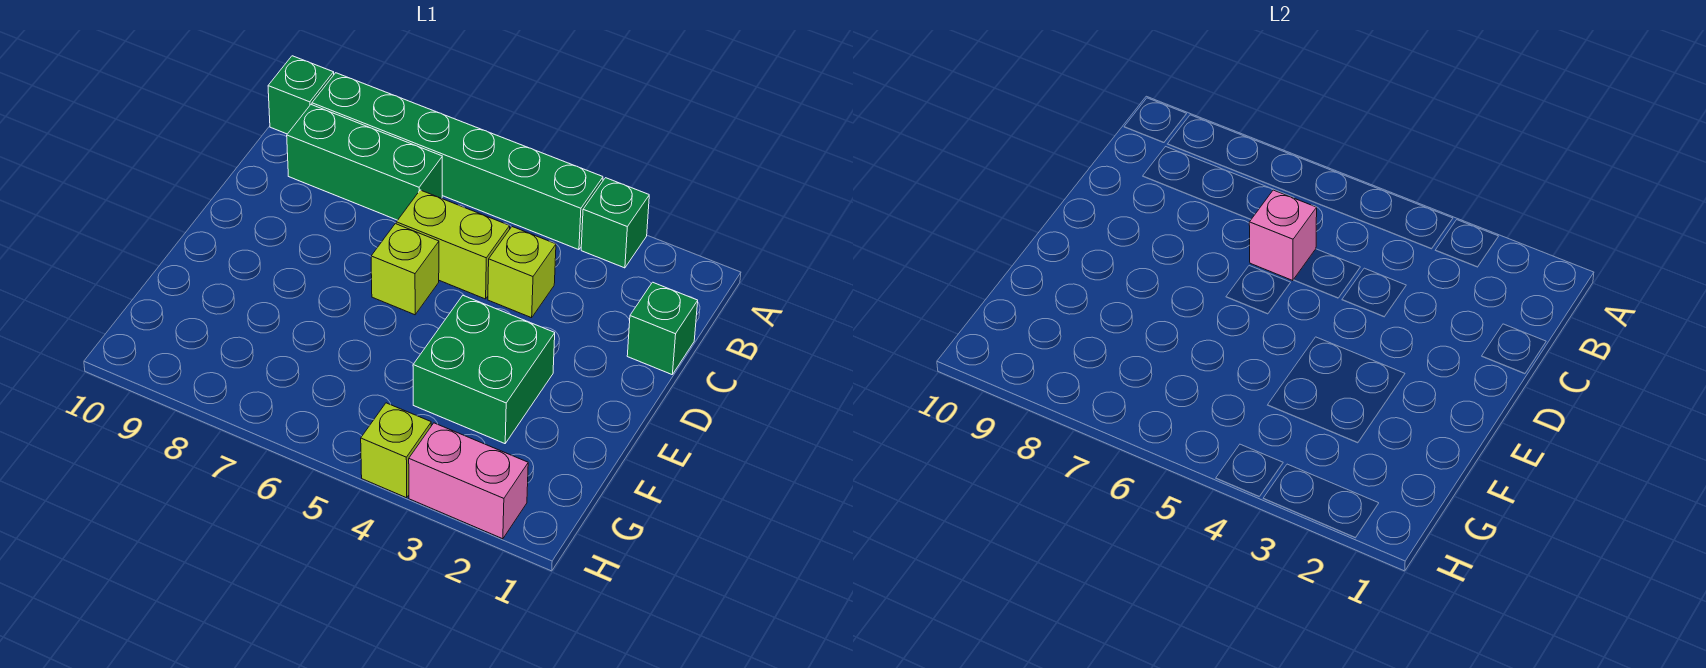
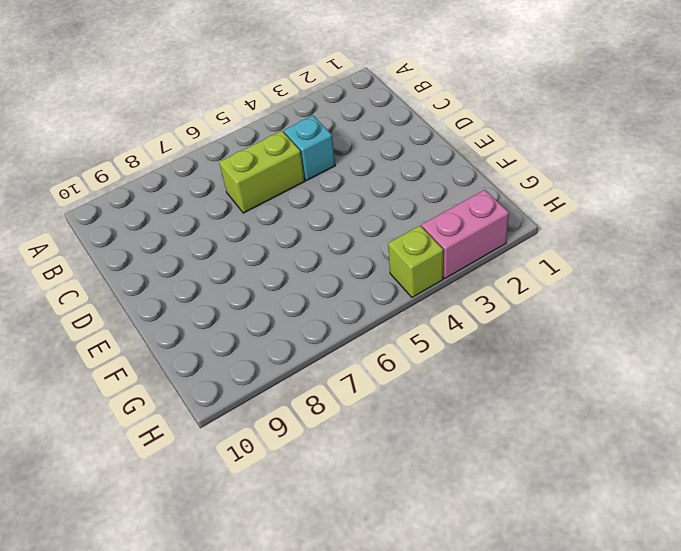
cyan 1x1 brick [284,116,335,181] -> lime 1x1 brick [488,227,556,318]
none -> green 1x1 brick [581,178,649,268]
none -> green 1x6 brick [312,73,603,250]
none -> green 1x1 brick [268,56,334,134]

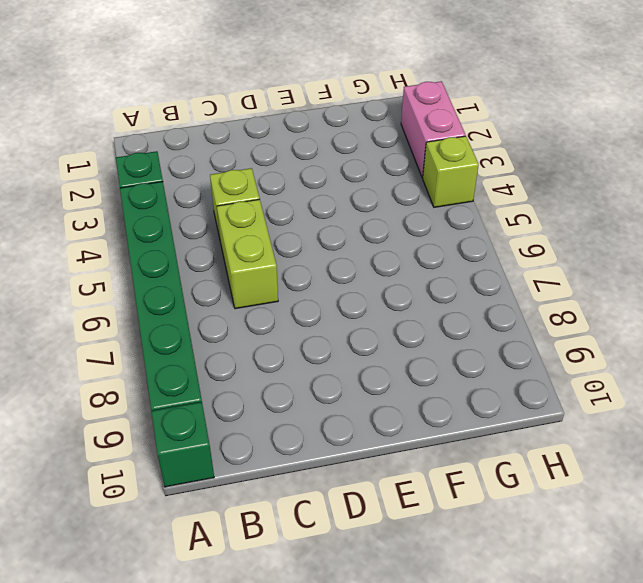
none -> green 1x3 brick [287,105,442,220]
none -> green 1x1 brick [627,282,698,374]
none -> lime 1x1 brick [371,224,439,315]

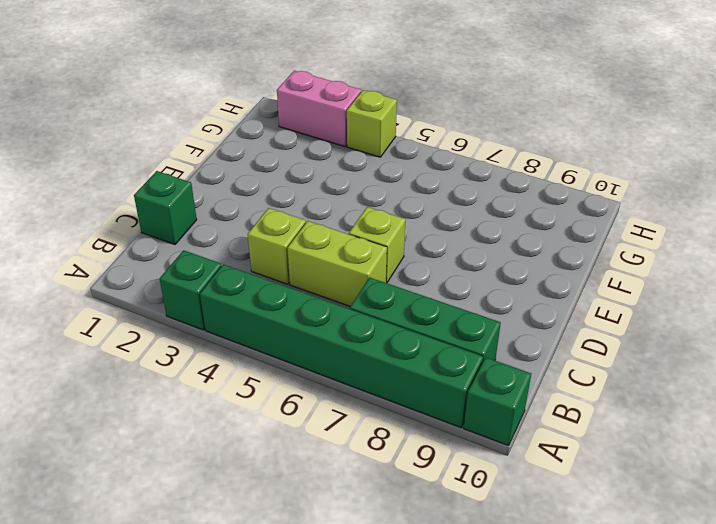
none -> green 2x2 brick [413,296,555,444]
none -> pink 1x1 brick [1249,190,1317,281]

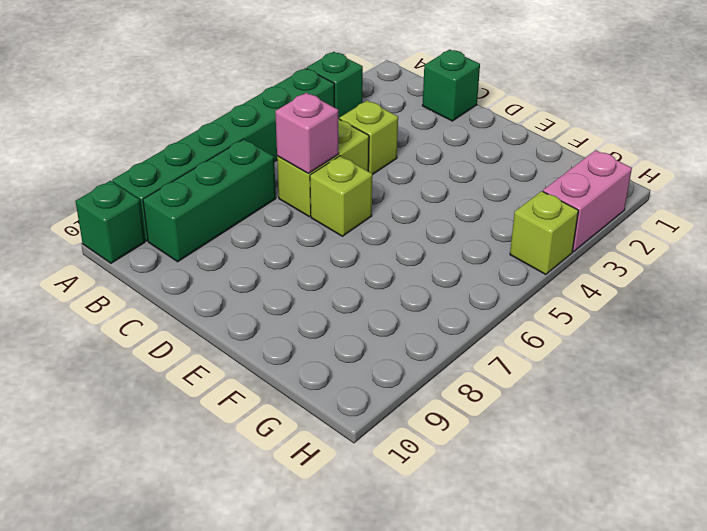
none -> green 2x2 brick [413,296,555,444]

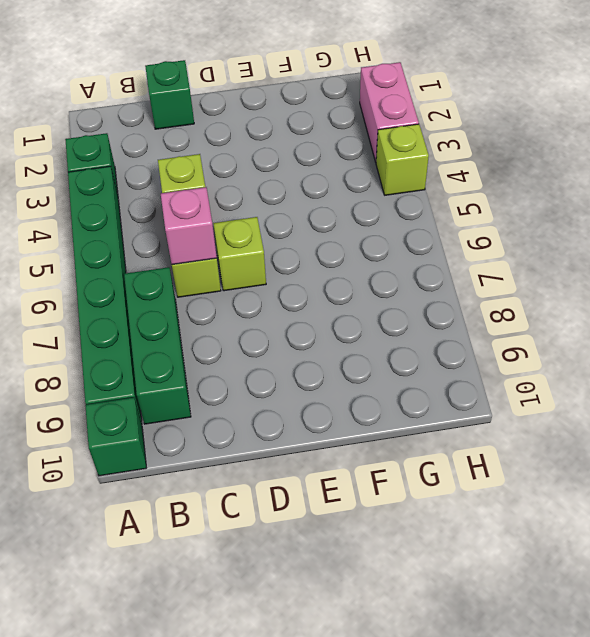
none -> green 2x2 brick [413,296,555,444]

